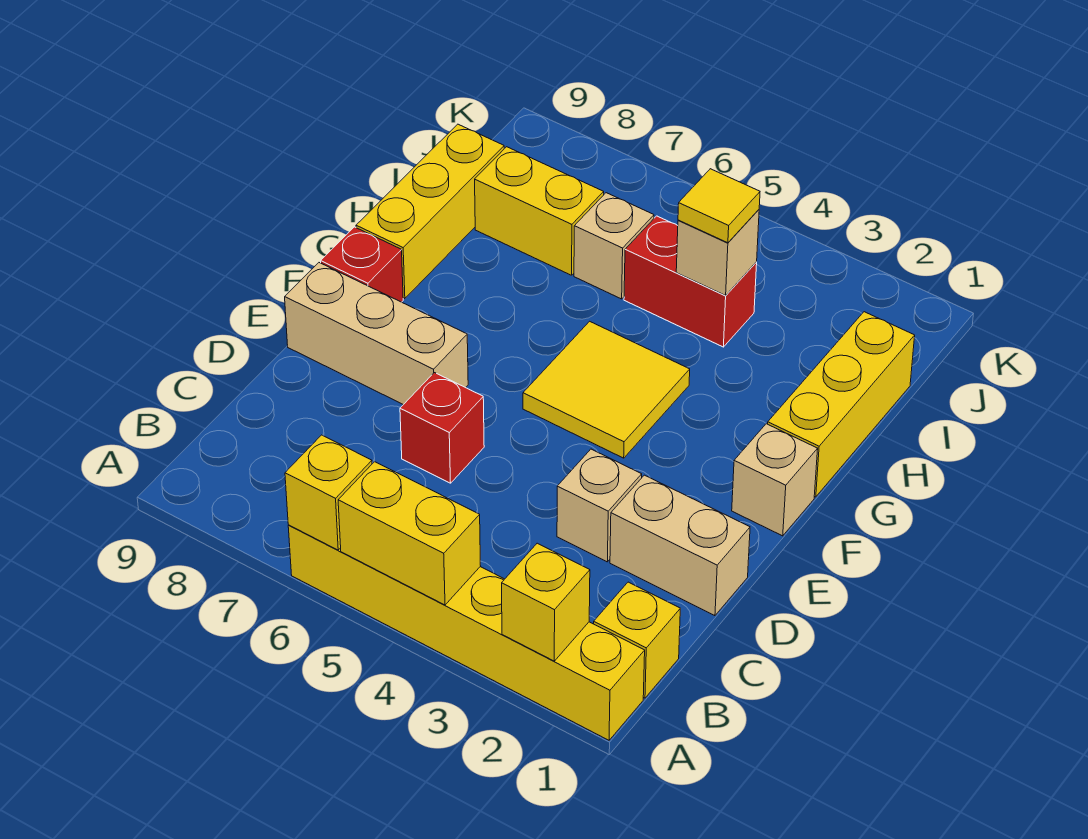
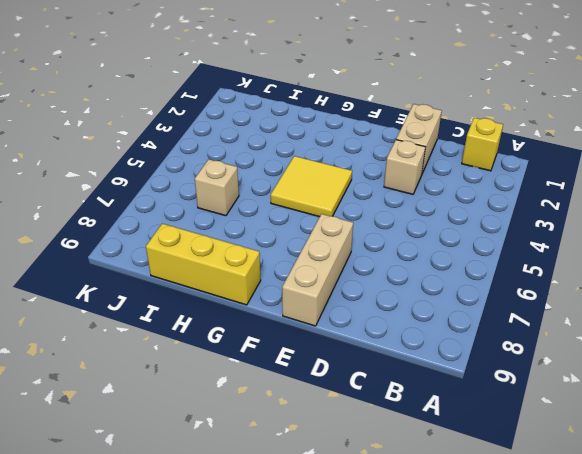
none -> yellow 1x6 brick [288,525,645,740]
none -> red 1x1 brick [400,373,484,483]
none -> tan 1x1 brick [732,424,818,536]

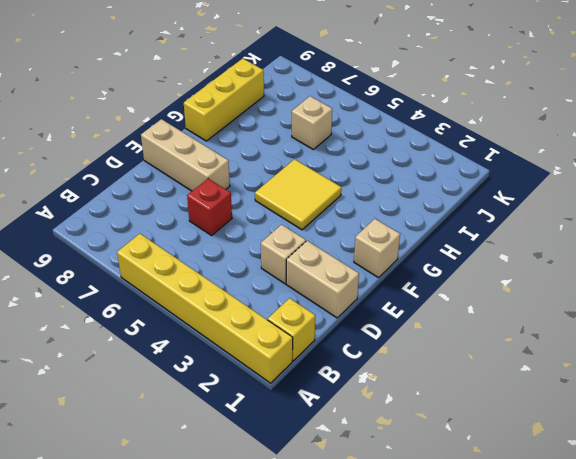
none -> red 1x1 brick [321,227,403,302]
none -> yellow 1x3 brick [768,312,915,497]
none -> red 1x2 brick [624,216,757,347]

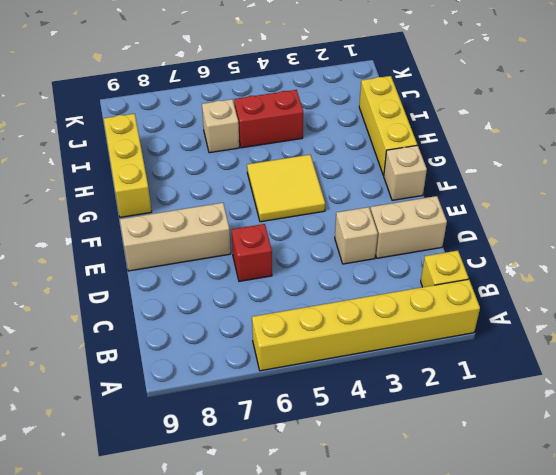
none -> red 1x1 brick [321,227,403,302]
none -> yellow 1x2 brick [475,147,604,275]
none -> yellow 1x1 brick [502,543,590,661]

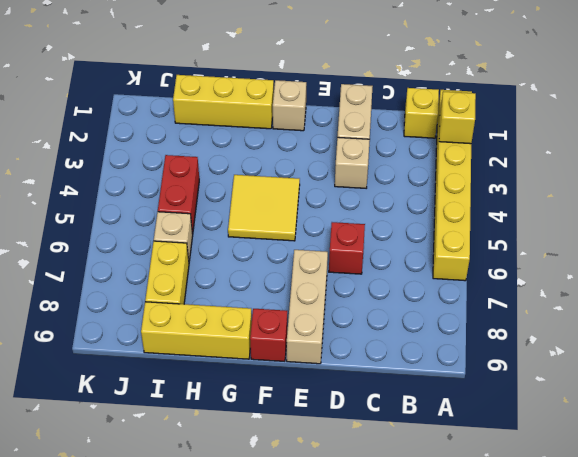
none -> yellow 1x2 brick [338,462,480,605]
none -> yellow 1x1 brick [285,435,372,550]
none -> tan 1x1 brick [676,210,759,295]

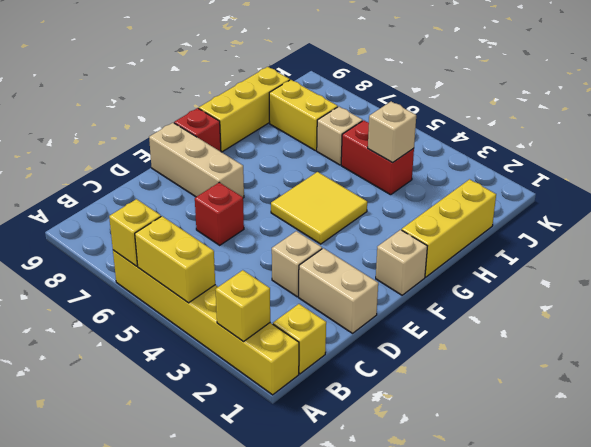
none -> yellow 1x1 tile [678,169,760,243]

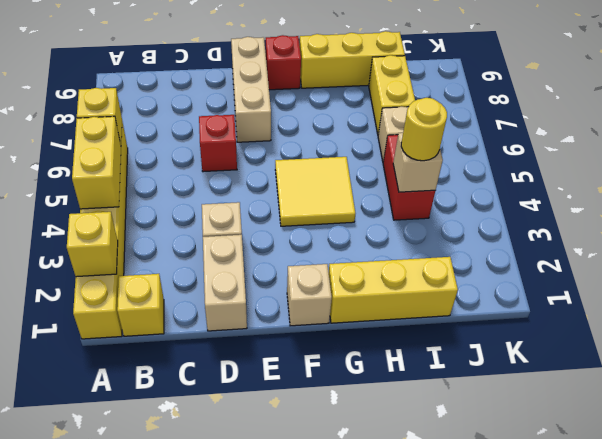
yellow 1x1 round brick [401,98,447,161] -> yellow 1x1 tile [678,169,760,243]

